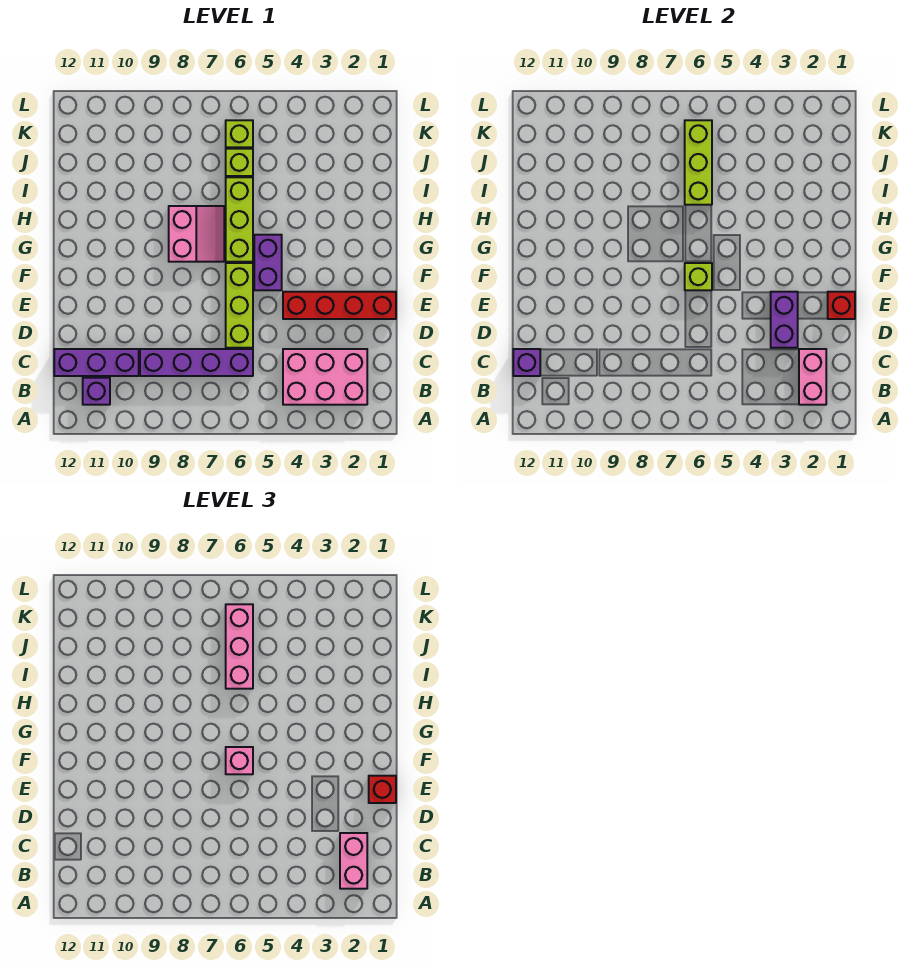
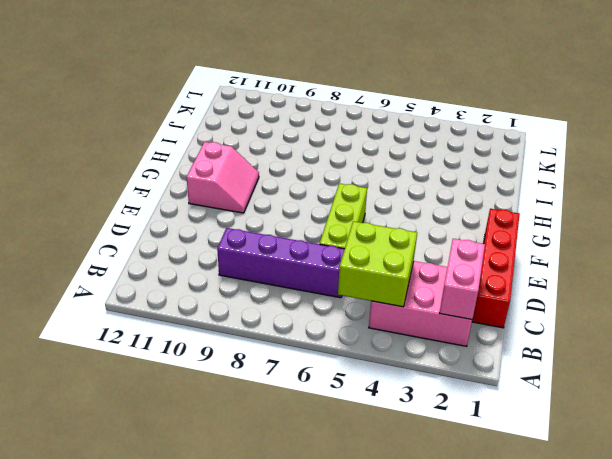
lime 2x2 brick [338,221,417,307] -> none
red 1x4 brick [472,209,520,328] -> red 1x4 brick turned to [283,292,396,319]
pink 2x2 slope [186,142,259,213] -> pink 2x2 slope moved to [169,206,224,262]
none -> purple 1x1 brick [83,378,110,405]
none -> purple 1x3 brick [54,349,139,376]
none -> purple 1x2 brick [254,235,282,290]

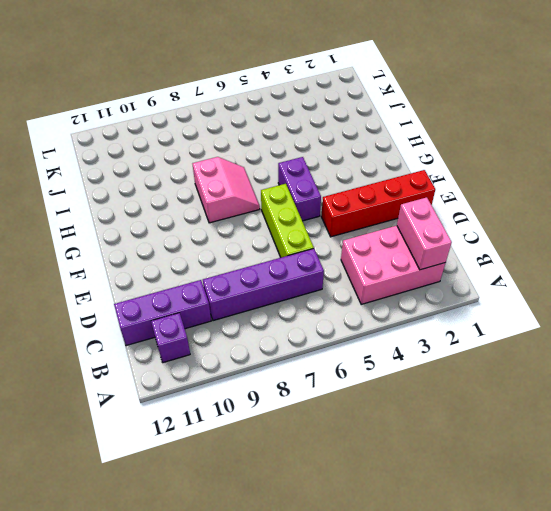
none -> lime 1x3 brick [226,177,253,262]
none -> lime 1x1 brick [226,149,253,176]
none -> lime 1x1 brick [226,120,253,147]

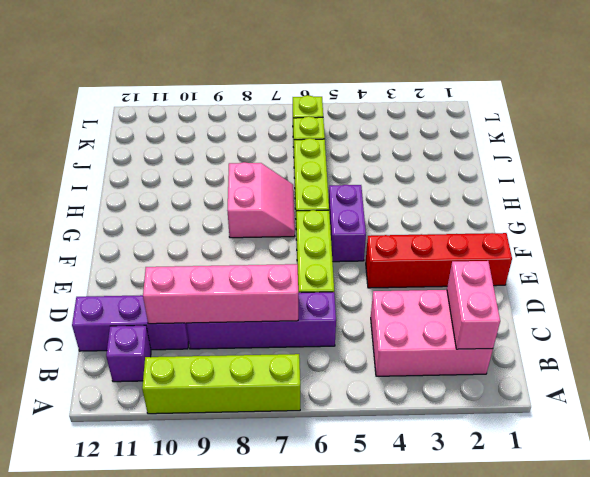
lime 1x4 brick [142,354,300,414] -> none
pink 1x4 brick [143,264,298,324] -> none
none -> purple 1x1 brick [513,349,540,376]
none -> purple 1x2 brick [771,292,798,348]
none -> red 1x1 brick [828,292,855,319]

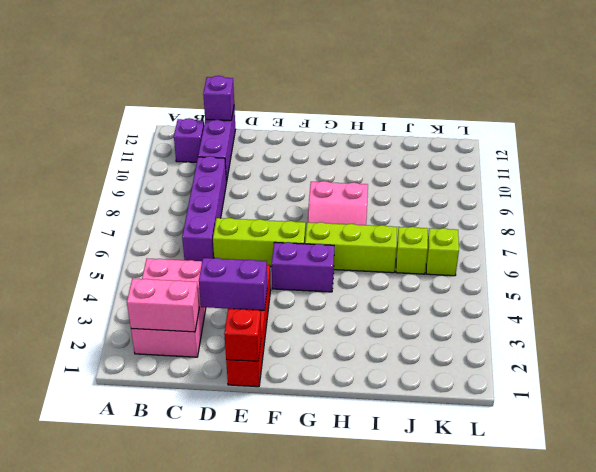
none -> lime 1x1 brick [685,263,712,290]
none -> lime 1x3 brick [685,120,712,205]
none -> pink 1x2 brick [340,833,367,889]

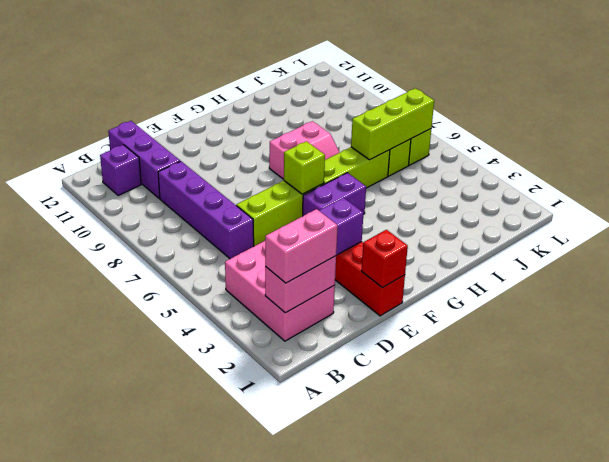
none -> purple 1x1 brick [513,349,540,376]
none -> red 1x1 brick [369,776,396,803]
none -> pink 1x1 brick [226,747,253,774]

